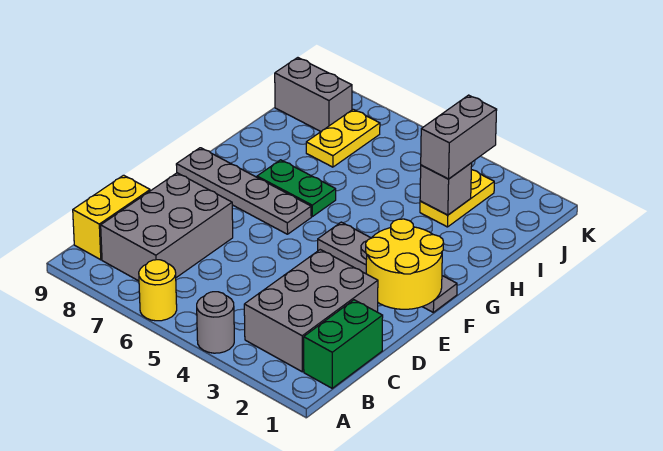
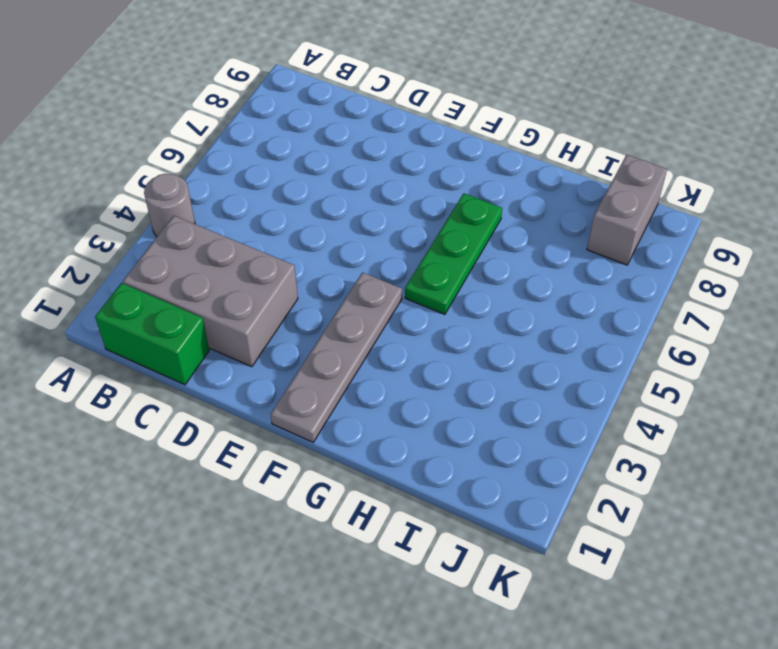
green 1x3 plate [405,193,502,315] -> green 1x2 plate [257,160,336,217]
none -> yellow 1x1 round brick [139,260,177,321]
none -> grey 2x3 brick [101,173,233,281]
none -> yellow 1x2 brick [73,175,150,260]

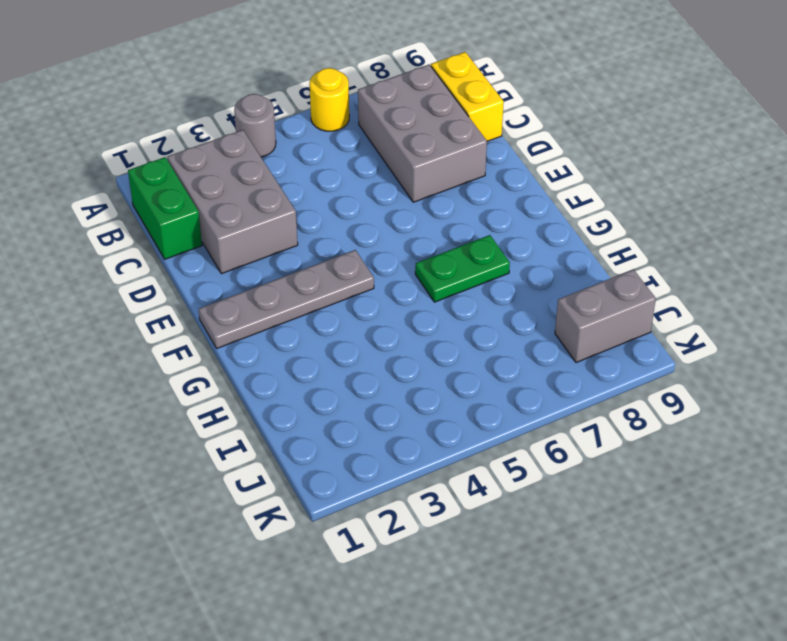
none -> grey 1x4 plate [176,148,311,234]
none -> yellow 1x2 plate [420,170,494,227]
none -> yellow 1x2 plate [306,109,380,167]

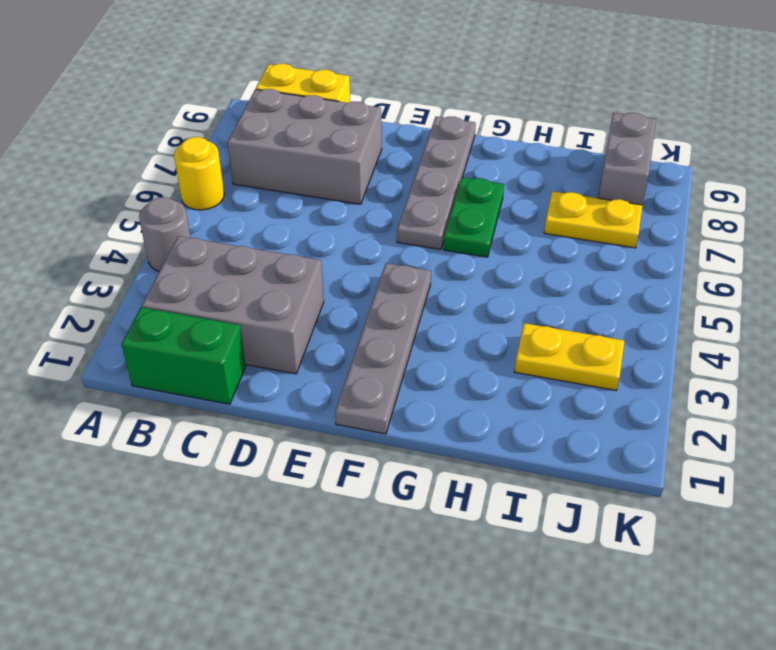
none -> yellow 2x2 round brick [366,219,444,309]
none -> grey 1x1 brick [420,163,472,215]
none -> grey 1x2 brick [421,95,497,179]

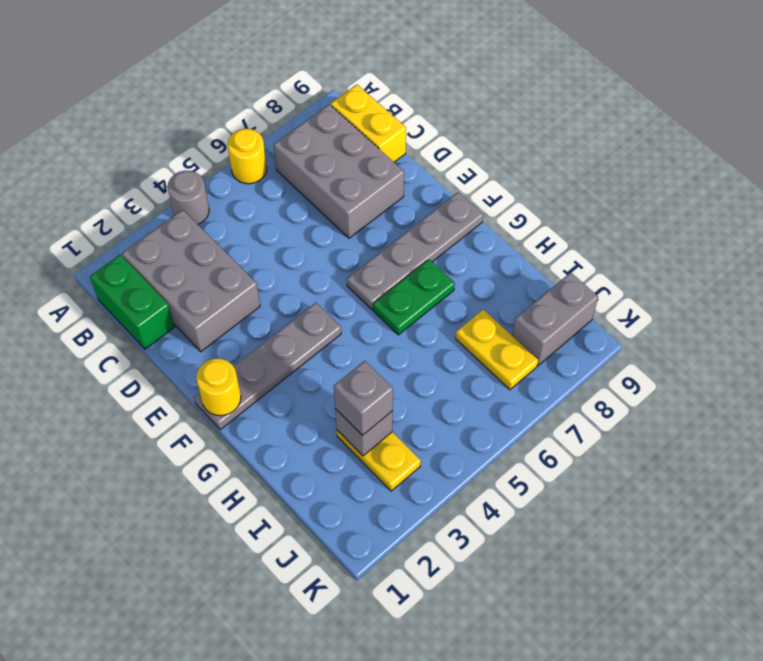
yellow 1x1 round brick [196,358,241,416] -> yellow 2x2 round brick [366,219,444,309]
grey 1x1 brick [334,361,393,436] -> grey 1x2 brick [421,95,497,179]

